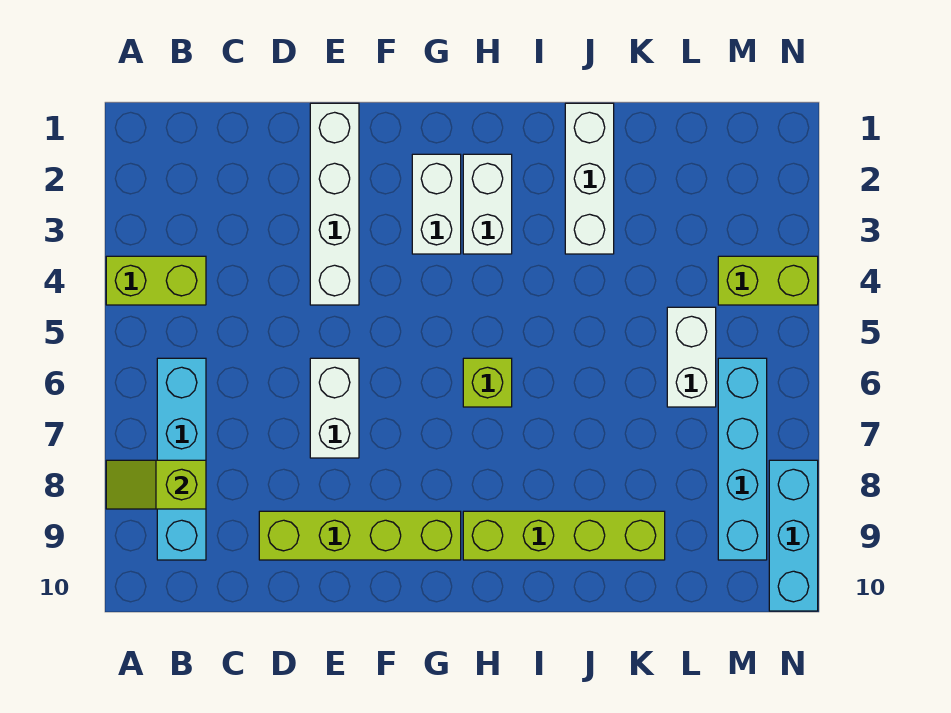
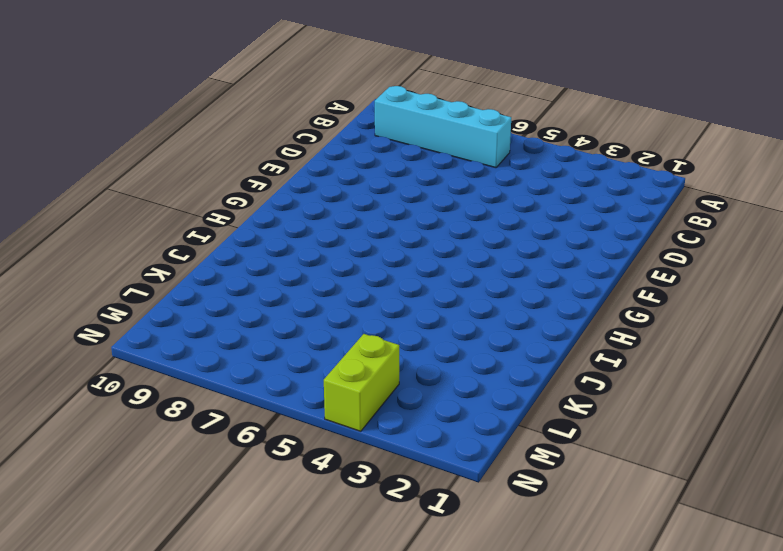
none -> lime 1x2 brick [106,256,206,305]
none -> lime 1x4 brick [259,511,461,560]
none -> white 1x4 brick [310,103,359,305]

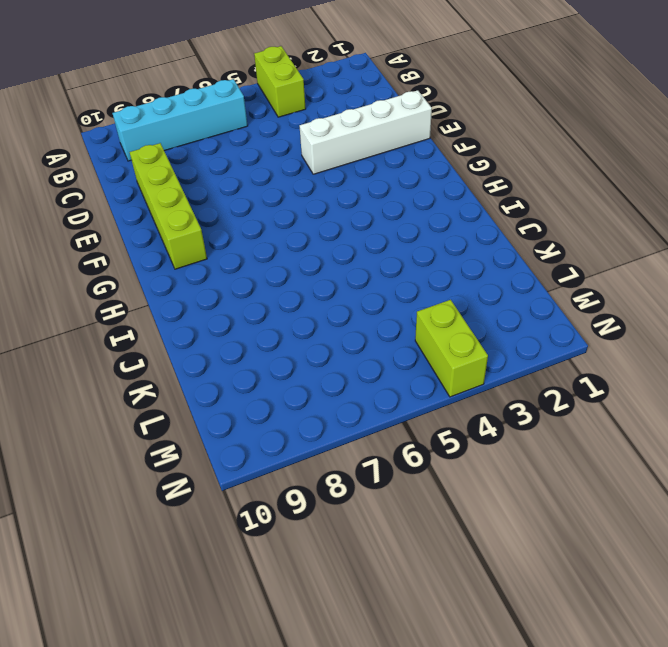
none -> white 1x2 brick [310,358,359,458]
none -> white 1x2 brick [412,154,461,254]
none -> white 1x2 brick [463,154,512,254]

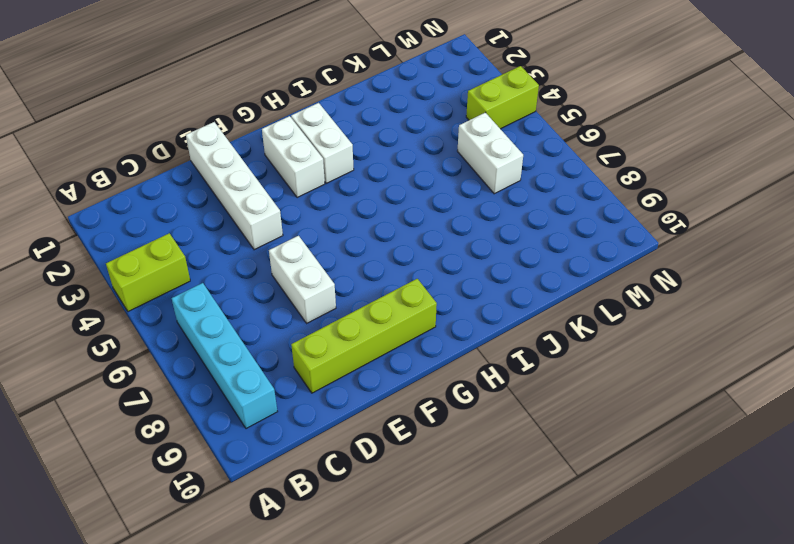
none -> lime 1x1 brick [463,358,512,407]
none -> lime 1x4 brick [463,511,665,560]
none -> white 1x3 brick [565,103,614,254]

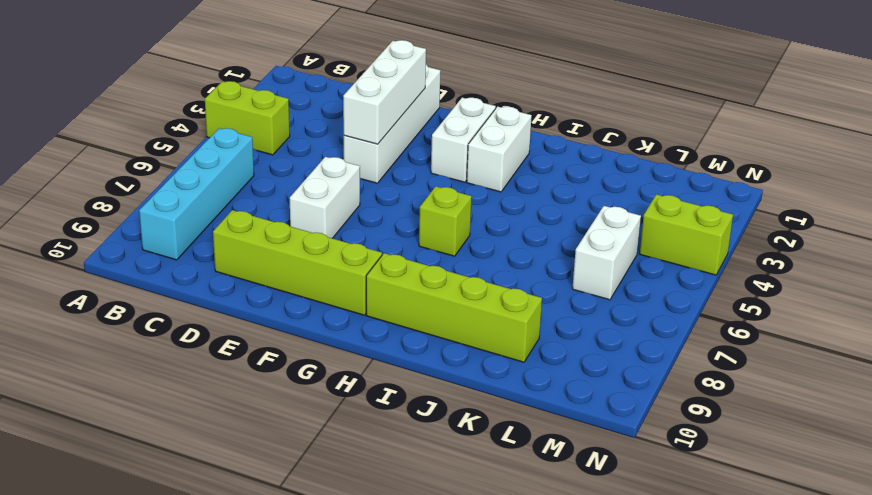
white 1x3 brick [343,40,426,144] -> white 1x3 brick moved to [565,103,614,254]
none -> cyan 1x4 brick [718,358,767,560]
none -> cyan 1x3 brick [769,460,818,611]
none -> lime 1x2 slope [106,460,206,509]

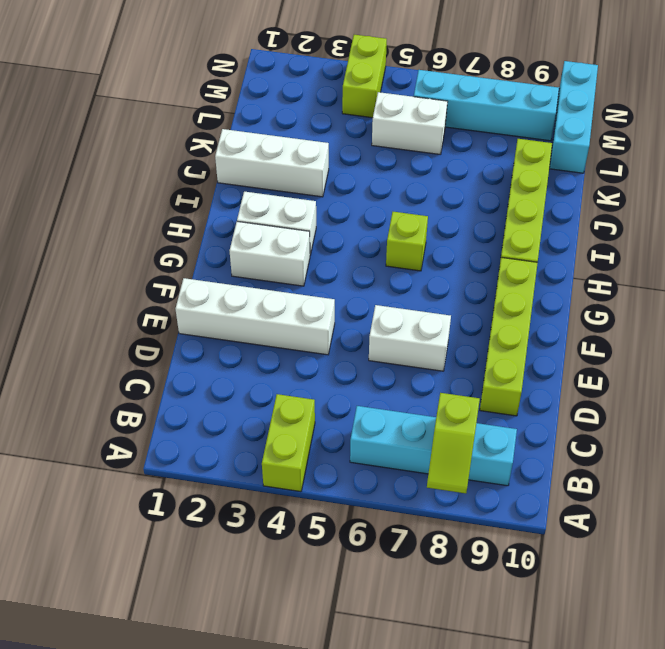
cyan 1x3 brick [550,61,598,173] -> cyan 1x3 brick turned to [769,460,818,611]

